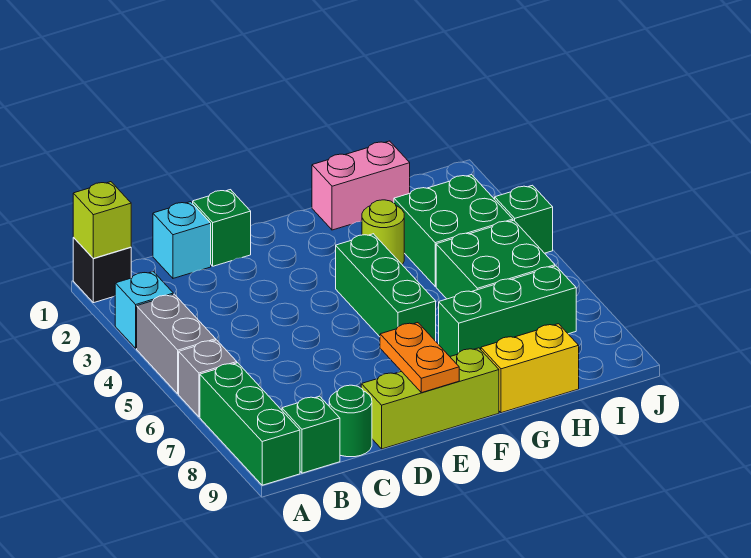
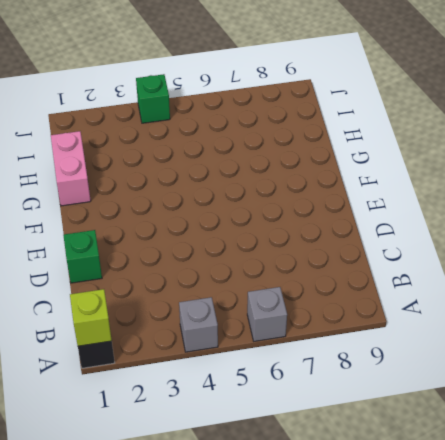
grey 1x1 brick [179,297,218,352] -> grey 1x2 brick [137,294,216,394]
none -> cyan 1x1 brick [115,272,173,348]
none -> green 1x3 brick [200,363,300,485]
none -> green 1x1 brick [282,396,340,473]

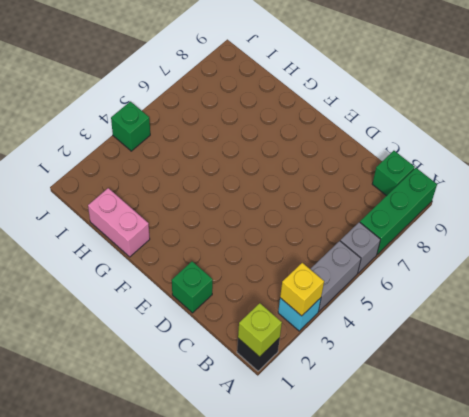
yellow 1x1 brick [280,263,324,316] -> none
none -> cyan 1x1 brick [153,202,211,278]
none -> green 1x1 round brick [329,385,372,457]
none -> lime 1x3 brick [361,348,499,449]

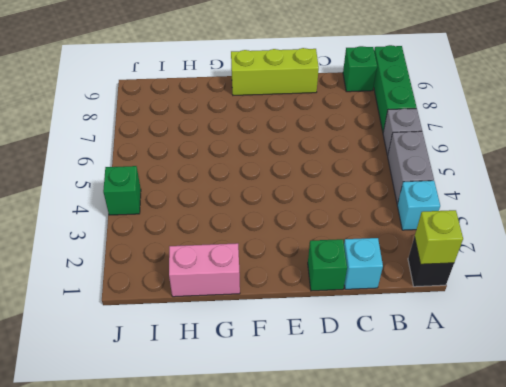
none -> green 1x1 round brick [329,385,372,457]
none -> green 1x3 brick [336,234,436,341]
none -> lime 1x1 round brick [362,200,404,265]

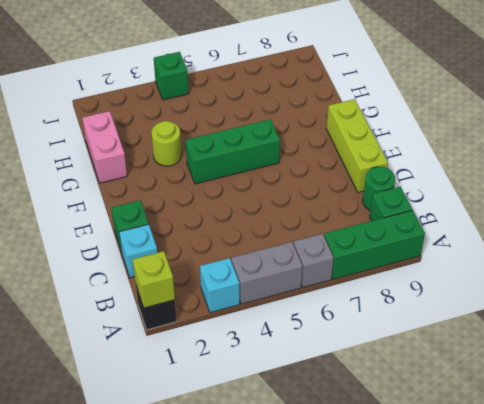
none -> green 1x3 brick [439,266,576,356]
none -> yellow 1x2 brick [481,324,579,413]
none -> green 2x2 brick [394,175,513,286]

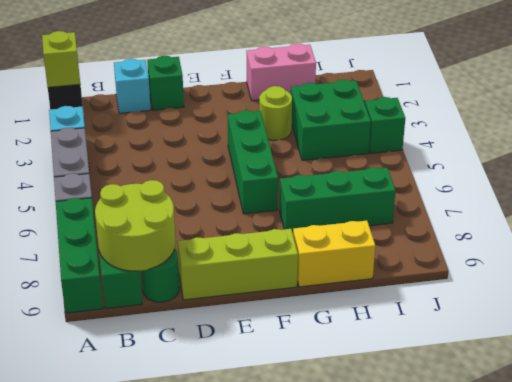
lime 2x2 round brick [95,180,176,271] -> none
none -> green 2x2 brick [436,220,555,299]
none -> orange 1x2 plate [380,323,459,393]

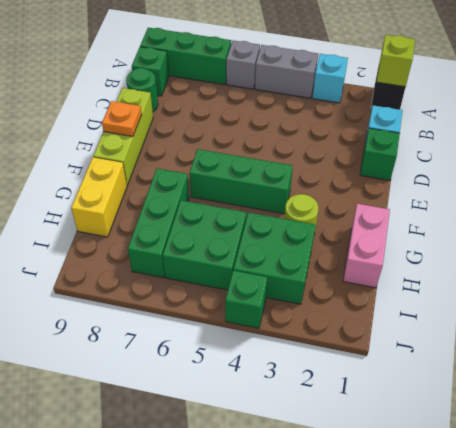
orange 1x1 plate [102,101,142,137] -> orange 1x2 plate [380,323,459,393]

